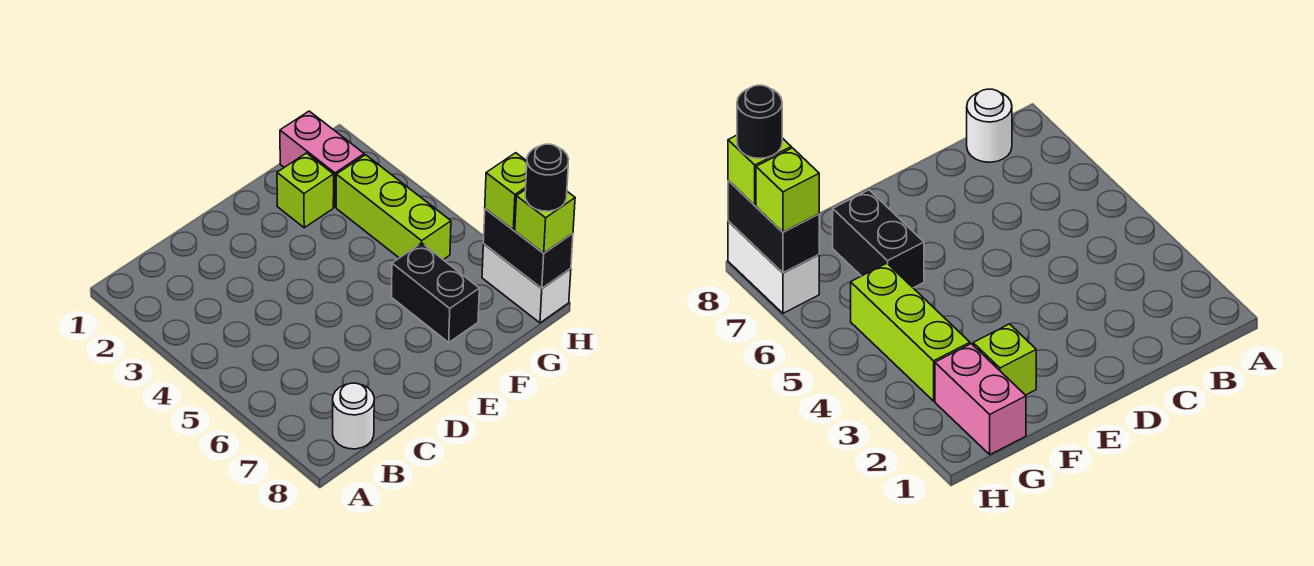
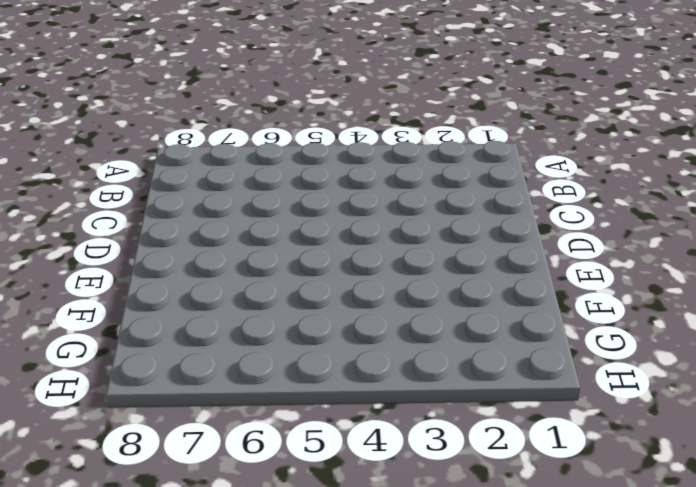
none -> white 1x1 round brick [333,383,374,449]
none -> lime 1x1 brick [277,153,334,228]

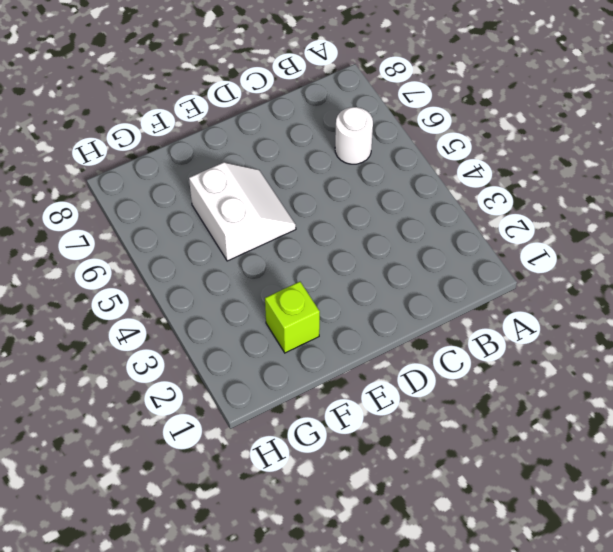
white 1x1 round brick [335,107,373,164] -> white 1x1 round brick moved to [333,383,374,449]
white 2x2 slope [189,162,296,261] -> black 1x2 brick [391,243,479,342]
none -> pink 1x2 brick [280,111,364,207]
none -> lime 1x3 brick [336,155,451,260]

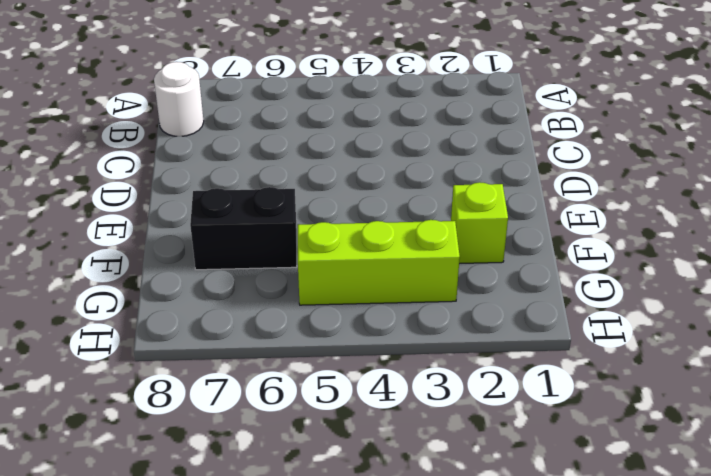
none -> pink 1x2 brick [280,111,364,207]
none -> white 1x2 brick [482,244,571,323]

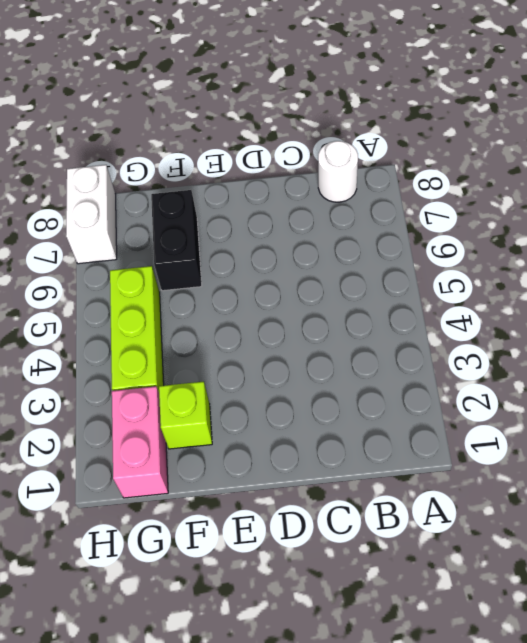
none -> black 1x2 brick [483,209,573,288]
none -> lime 1x1 brick [485,153,527,230]

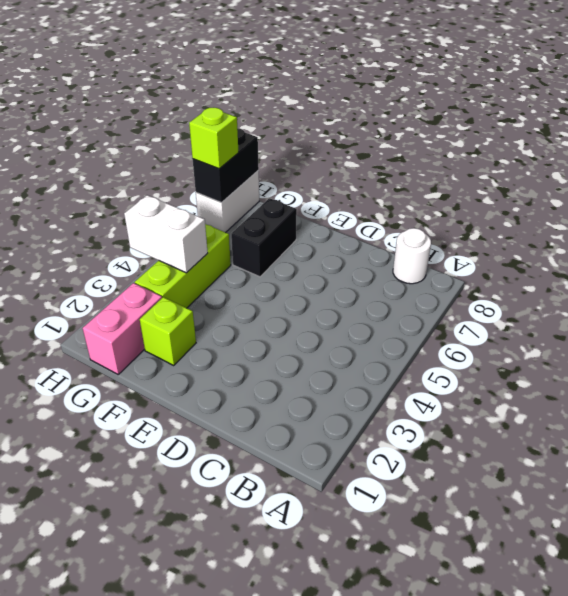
white 1x2 brick [124,195,208,273] -> none
none -> lime 1x1 brick [515,190,575,253]
none -> black 1x1 round brick [525,144,569,211]

